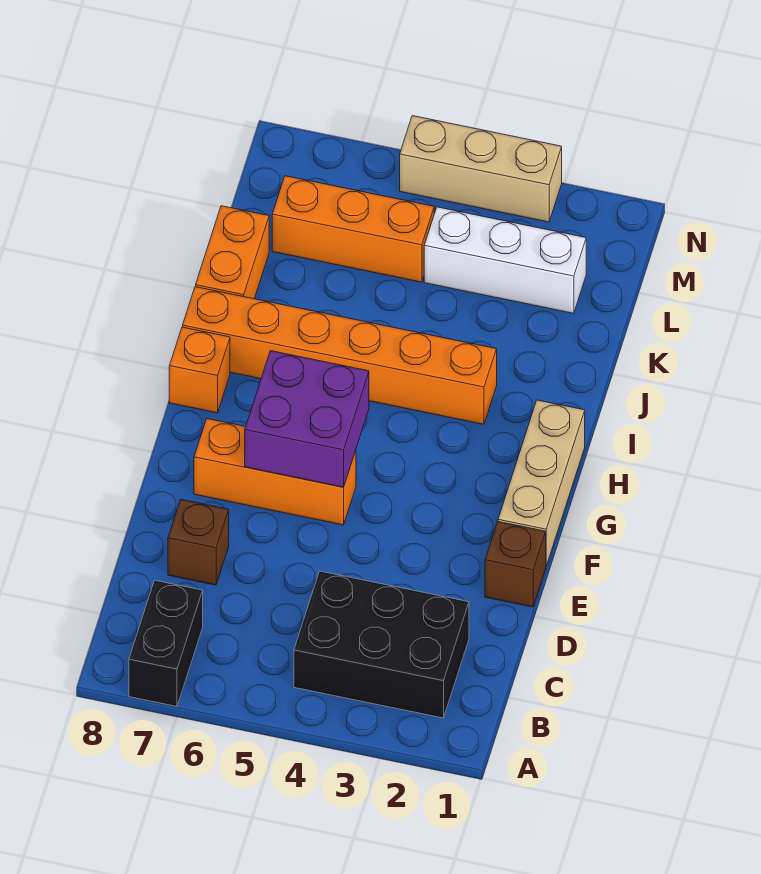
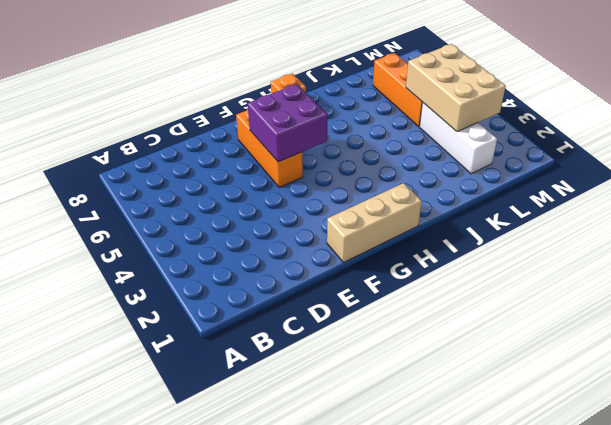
tan 2x3 brick [406,44,506,132] -> none
none -> black 1x2 brick [129,581,203,706]
none -> black 2x3 brick [294,571,469,718]
none -> brown 1x1 brick [168,500,229,585]

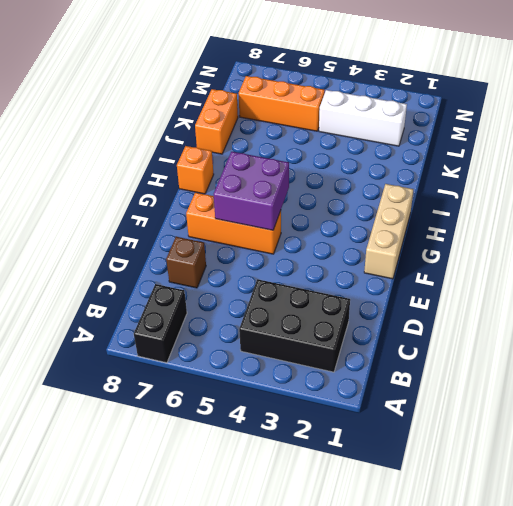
none -> brown 1x1 brick [485,522,546,607]
none -> orange 1x6 brick [183,287,497,424]
none -> tan 1x3 brick [400,116,562,222]

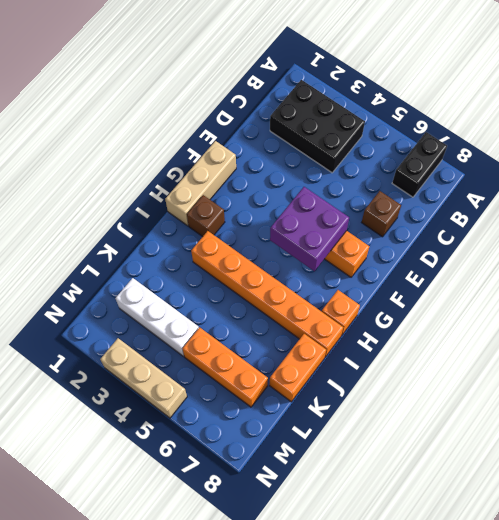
brown 1x1 brick [187,195,225,237] -> brown 1x1 brick moved to [485,522,546,607]

